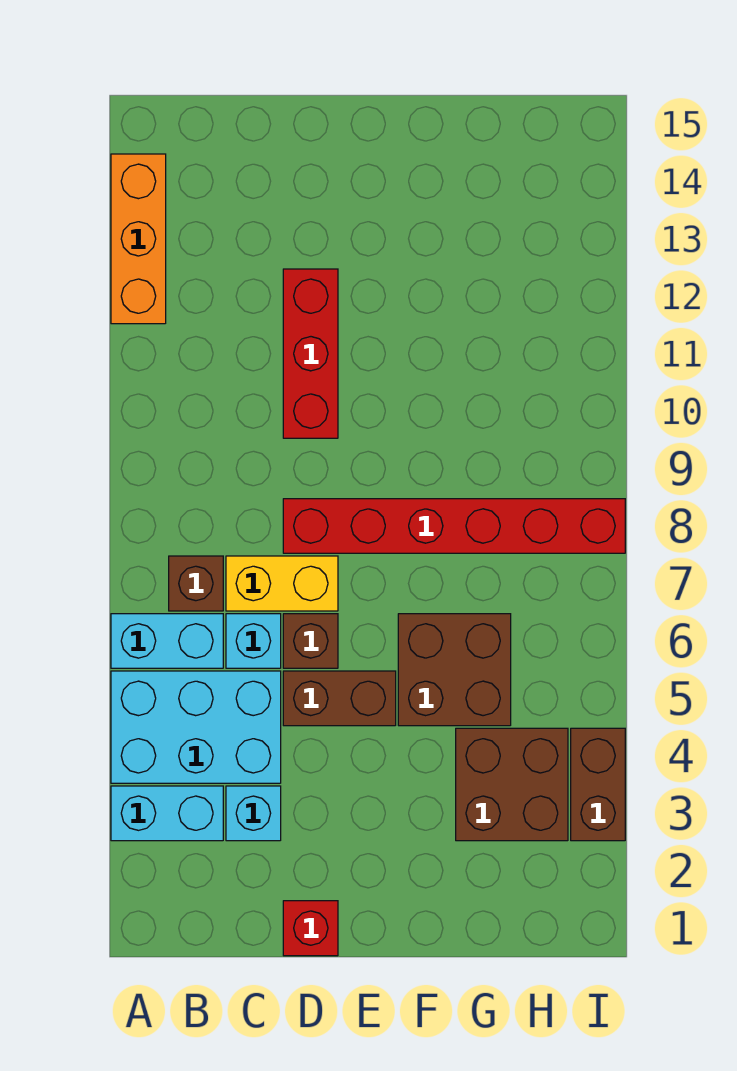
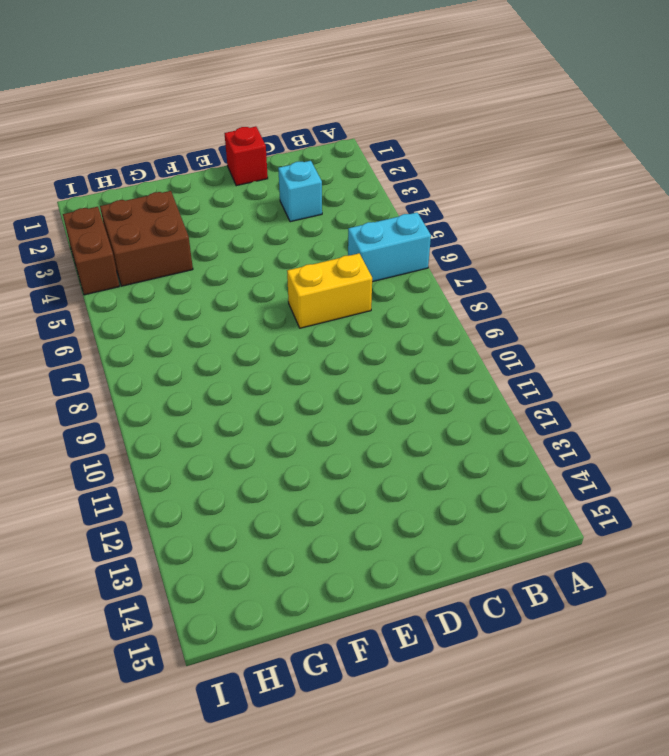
none -> cyan 1x2 brick [111,786,223,841]
none -> cyan 2x3 brick [111,671,281,783]
none -> orange 1x3 brick [111,154,166,324]

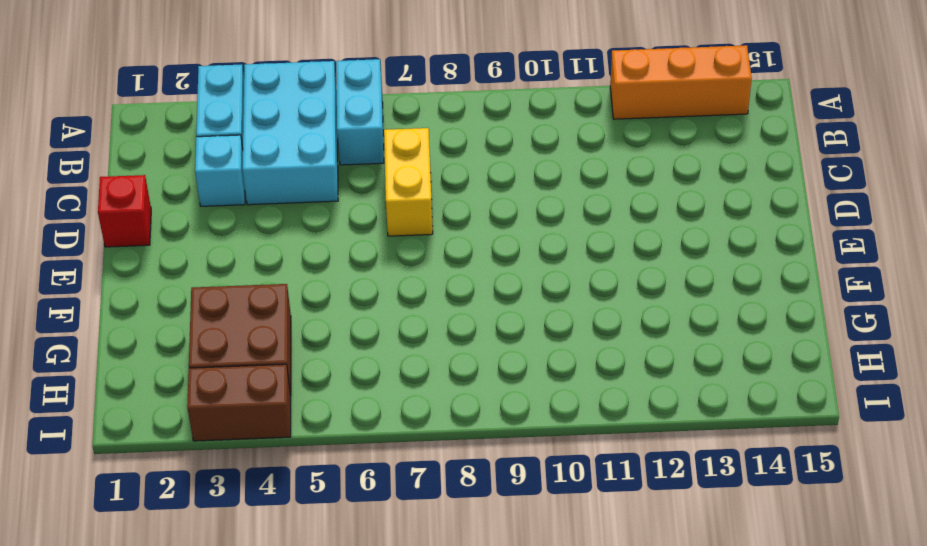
none -> brown 1x1 brick [169,556,223,611]
none -> cyan 1x1 brick [226,614,281,668]
none -> brown 1x2 brick [283,671,396,726]

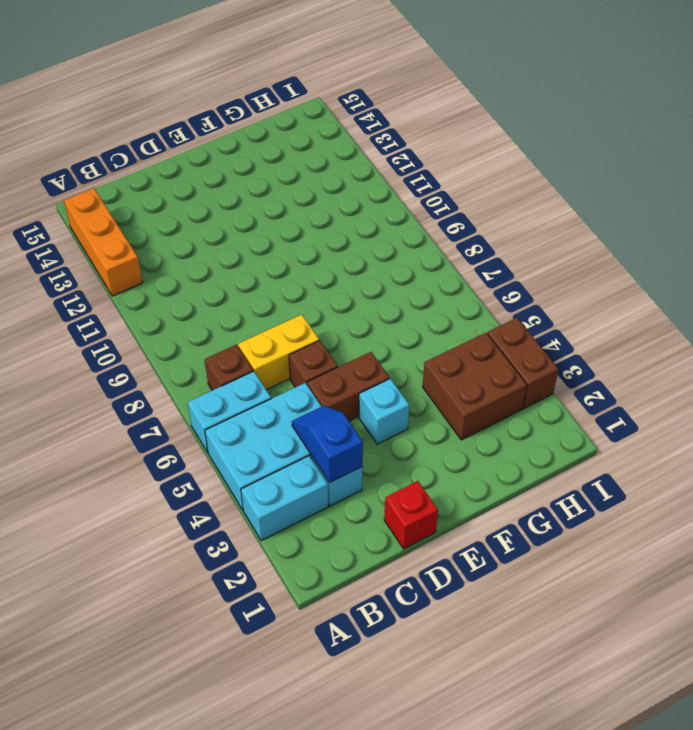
blue 1x2 slope [292,406,363,483] -> none
cyan 1x1 brick [359,379,409,444] -> cyan 1x1 brick moved to [226,614,281,668]
none -> red 1x6 brick [283,499,625,553]
none -> red 1x3 brick [283,269,338,438]
none -> brown 2x2 brick [398,614,511,726]

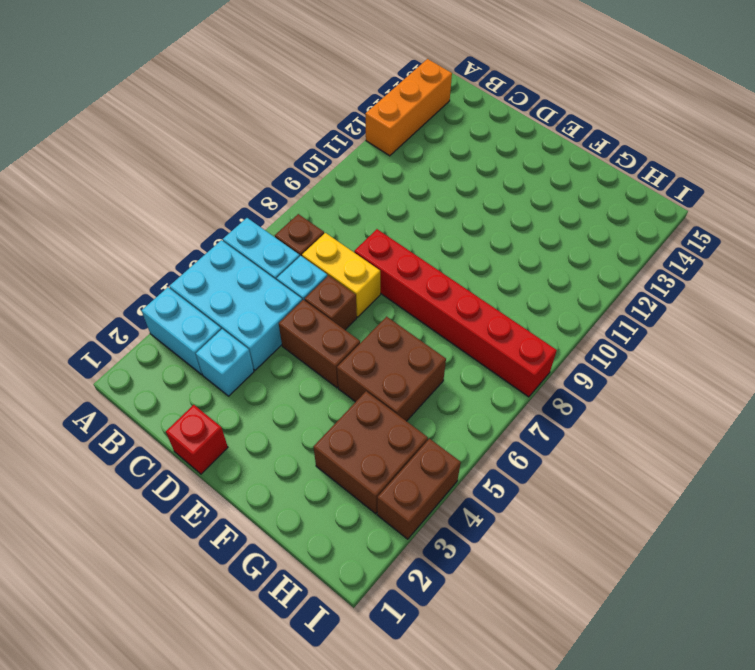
none -> red 1x3 brick [283,269,338,438]

